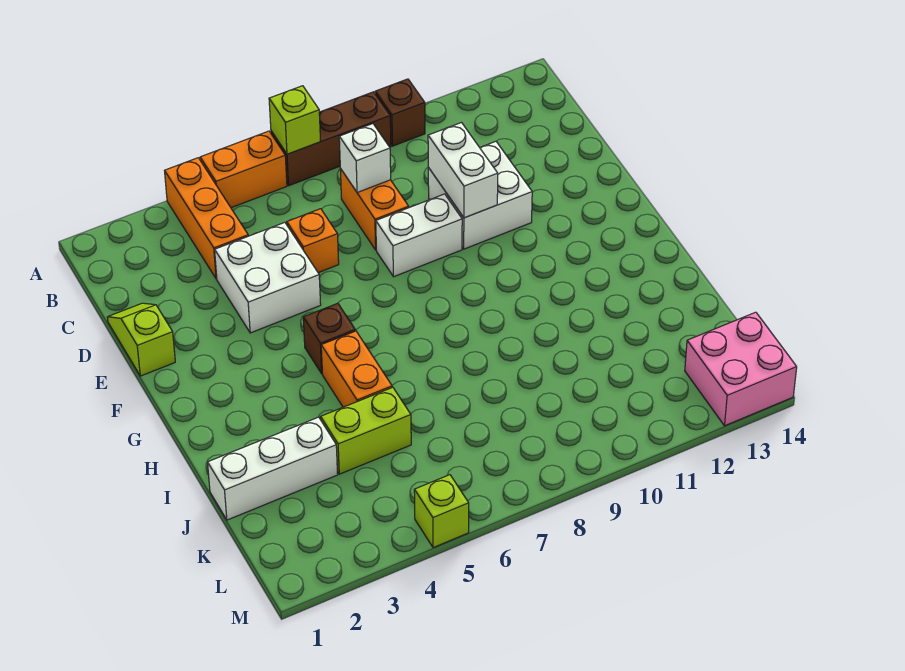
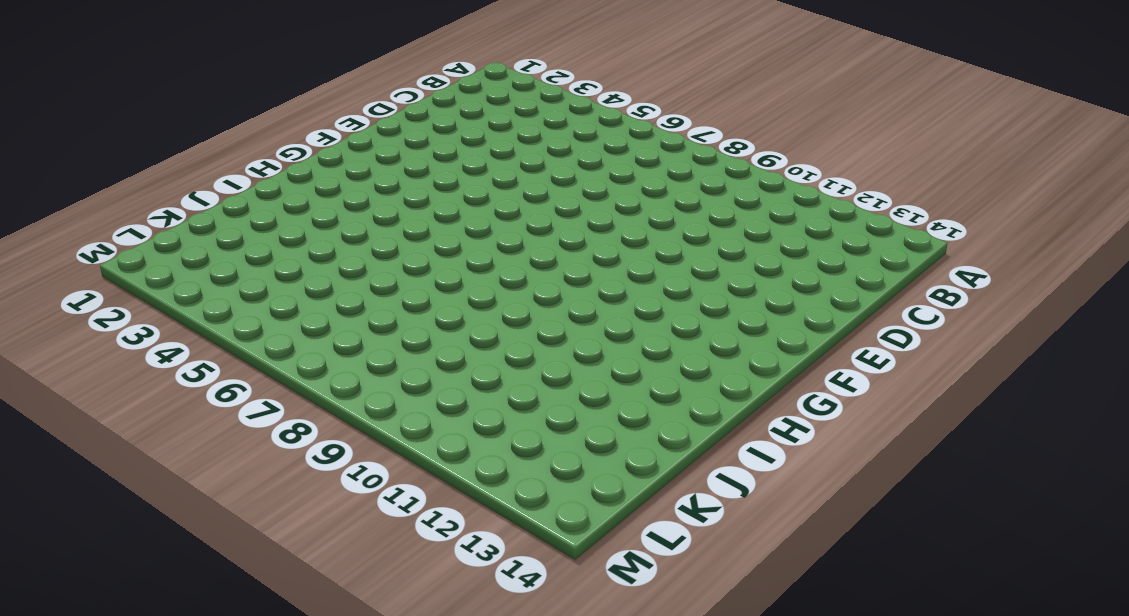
none -> orange 1x3 brick [165,158,248,279]
none -> orange 1x2 brick [200,131,287,208]
none -> brown 1x3 brick [271,92,391,186]

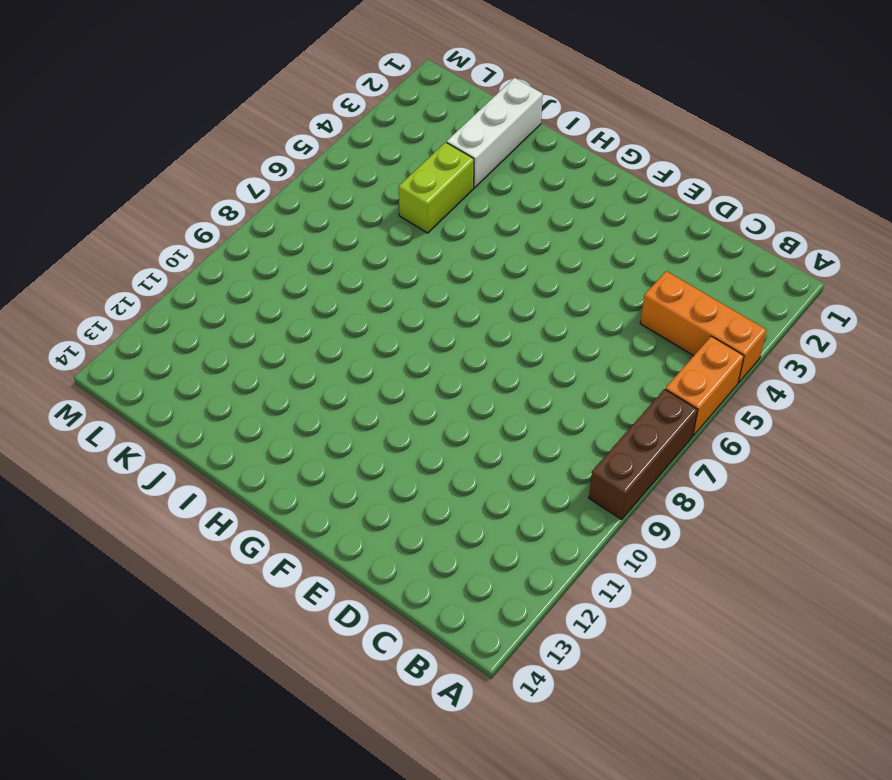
none -> brown 1x1 brick [375,79,425,146]
none -> orange 1x2 brick [340,169,409,250]
none -> lime 1x2 slope [108,303,175,376]

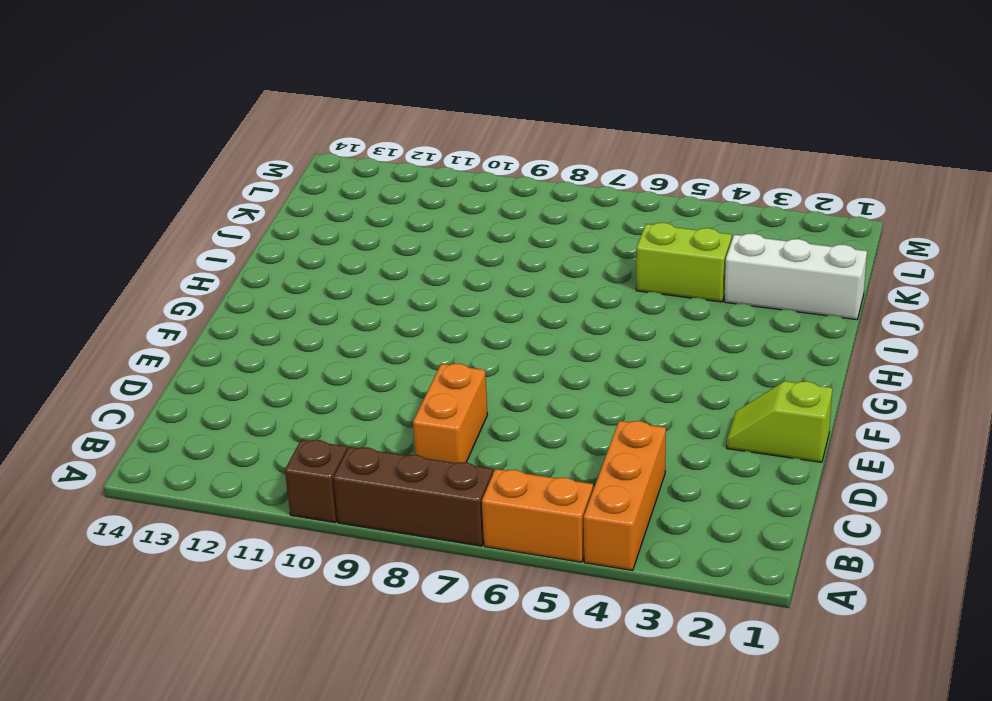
lime 1x2 slope [727,381,832,462] -> lime 1x2 slope turned to [108,303,175,376]
none -> white 2x2 brick [215,222,321,333]
none -> orange 1x1 brick [287,209,339,273]
none -> white 2x2 brick [428,141,532,249]

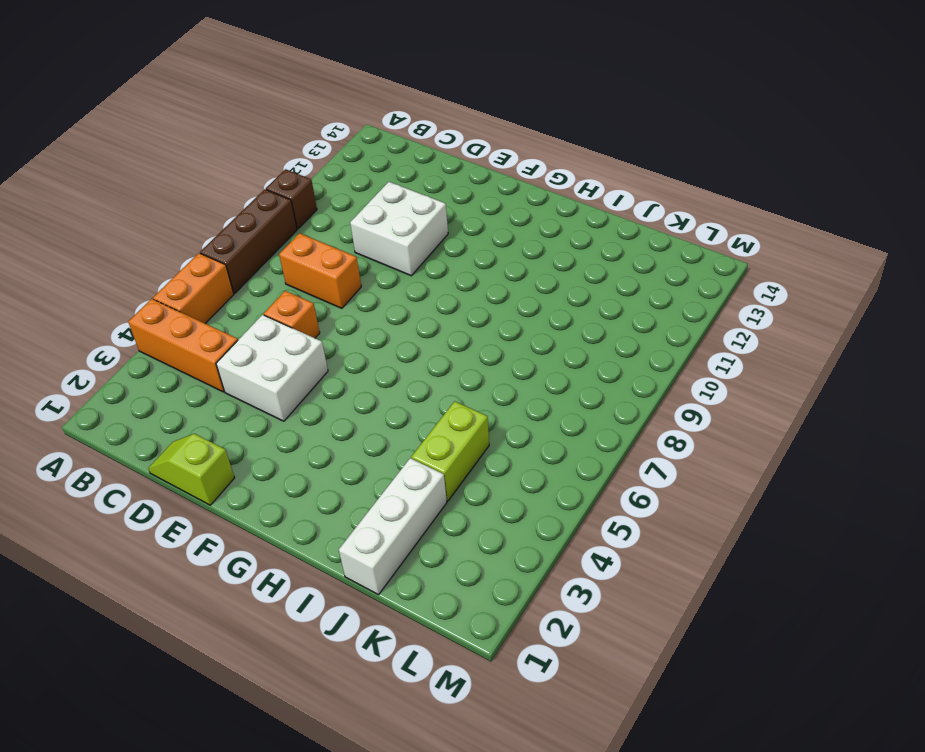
none -> white 1x2 brick [376,194,462,277]
none -> brown 1x1 brick [303,303,355,374]
none -> orange 1x2 brick [321,331,392,407]

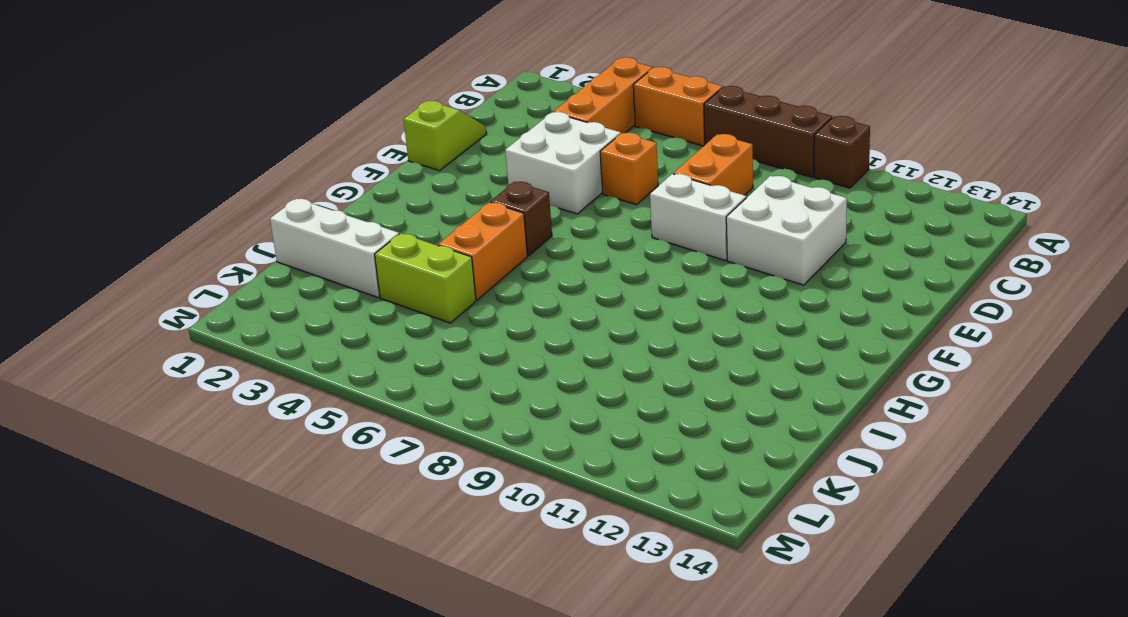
none -> pink 2x2 brick [685,312,797,426]
none -> lime 1x1 brick [414,475,469,548]
none -> lime 1x1 brick [269,86,320,154]

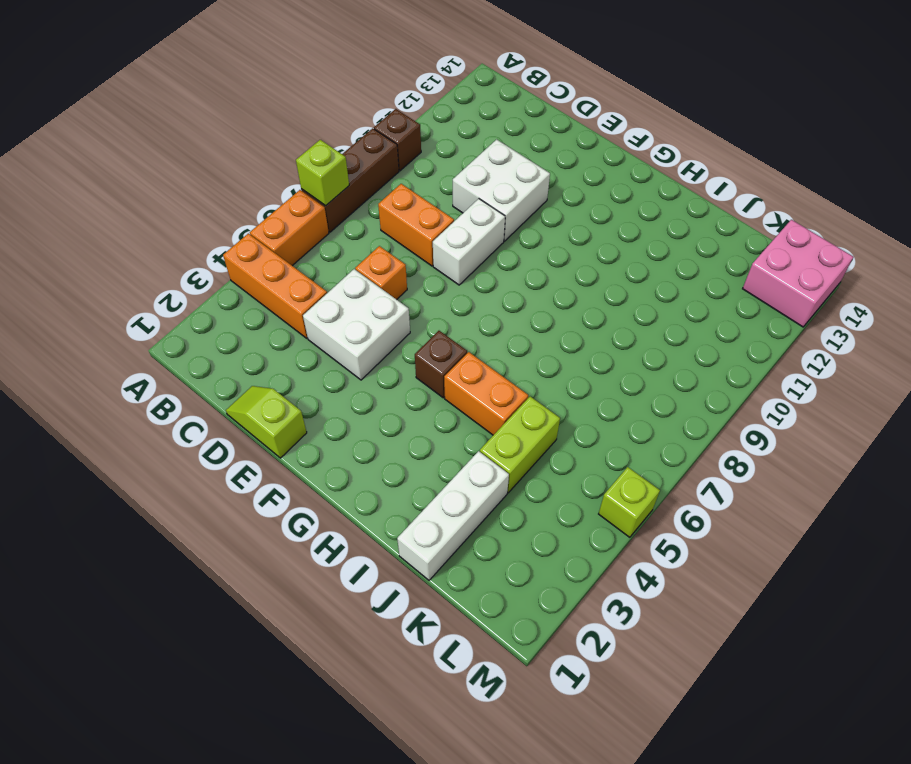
none -> white 1x1 brick [339,124,391,193]
none -> white 1x2 brick [428,123,498,218]

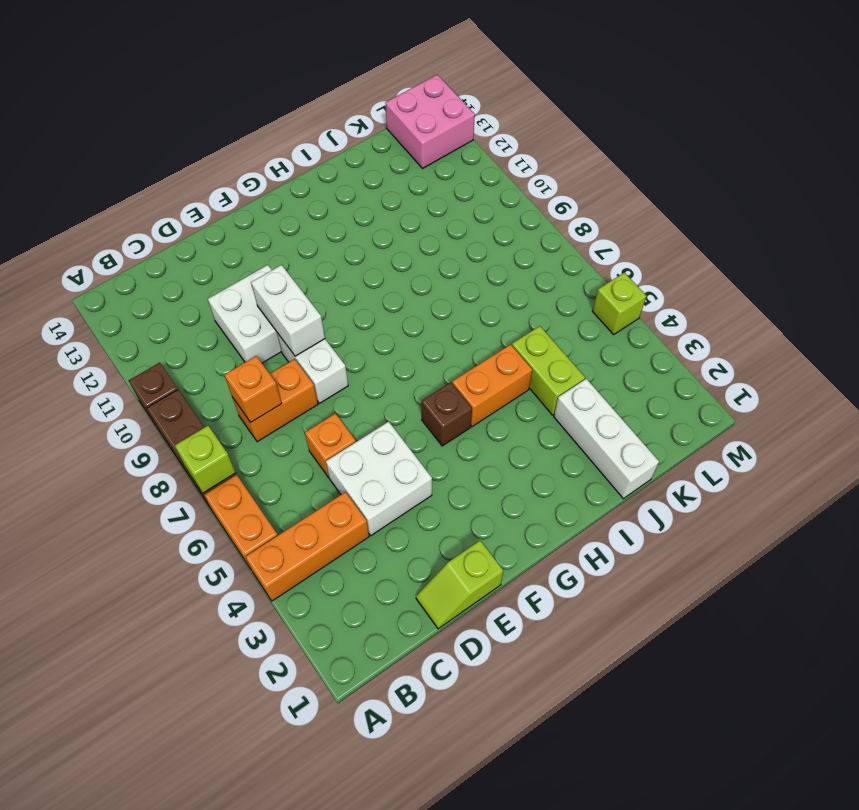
orange 1x1 brick [225,356,282,422] -> white 1x1 brick [339,124,391,193]
white 1x2 brick [251,265,325,356] -> white 1x2 brick turned to [428,123,498,218]

